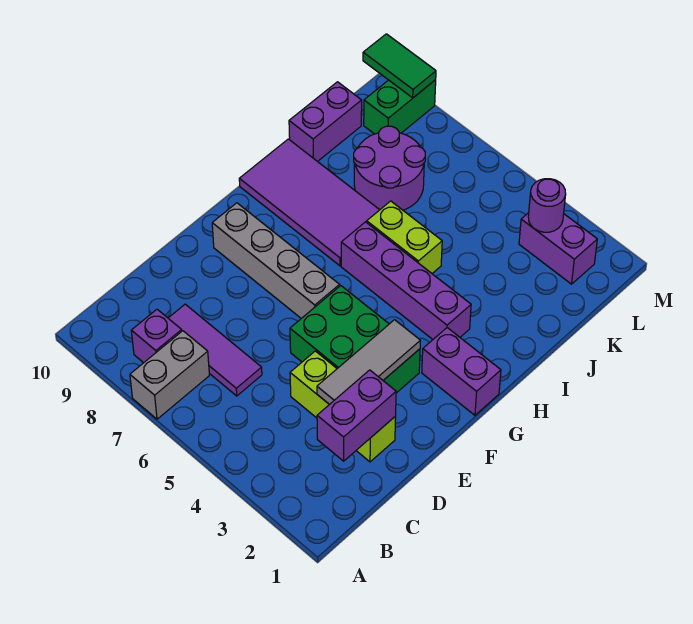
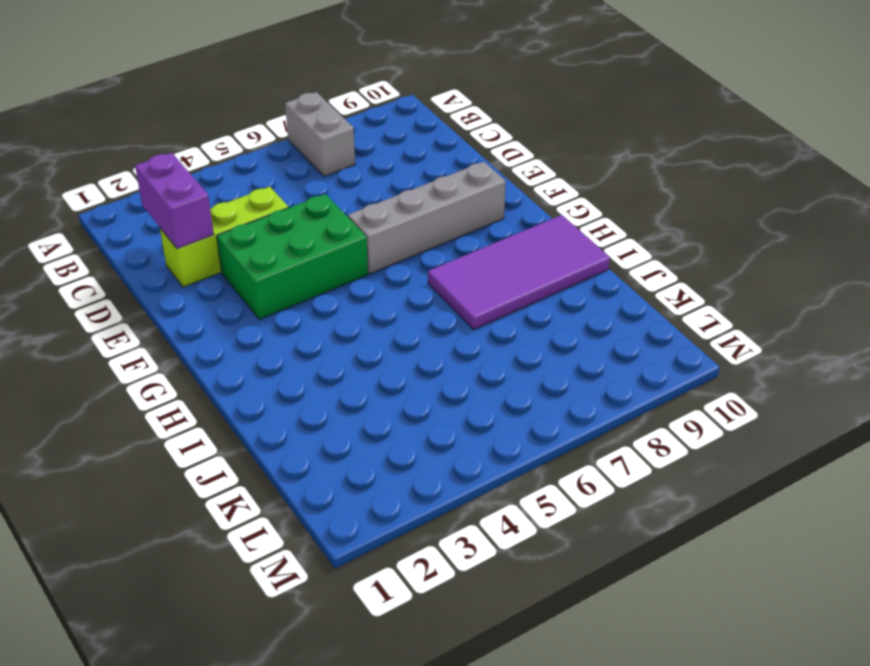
none -> purple 1x1 brick [131,309,182,363]
none -> purple 1x3 tile [168,304,262,396]
none -> purple 1x2 brick [422,328,501,415]

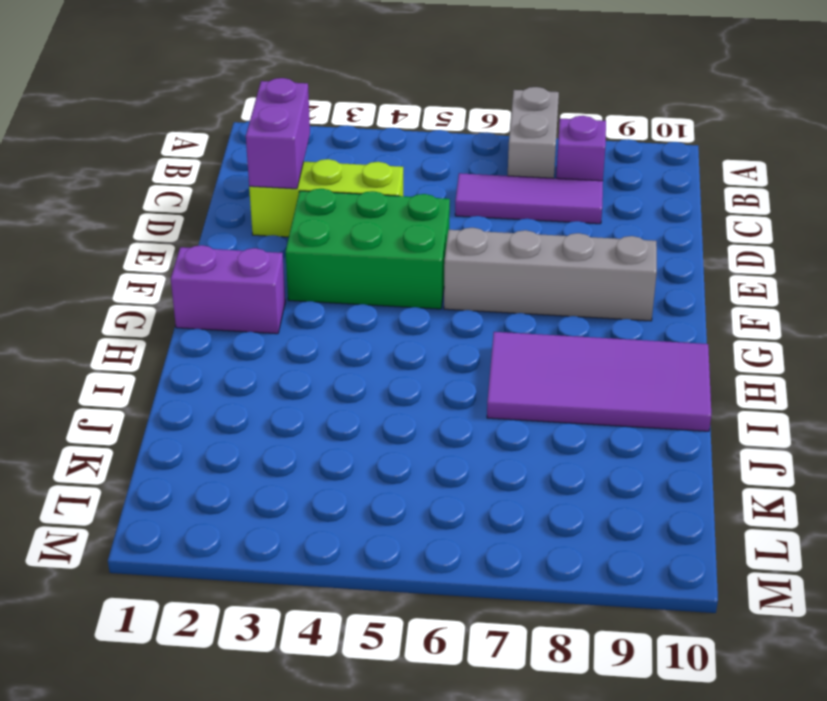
none -> purple 1x4 brick [341,222,471,339]
none -> lime 1x2 brick [367,201,442,273]
none -> purple 2x2 round brick [354,126,425,210]

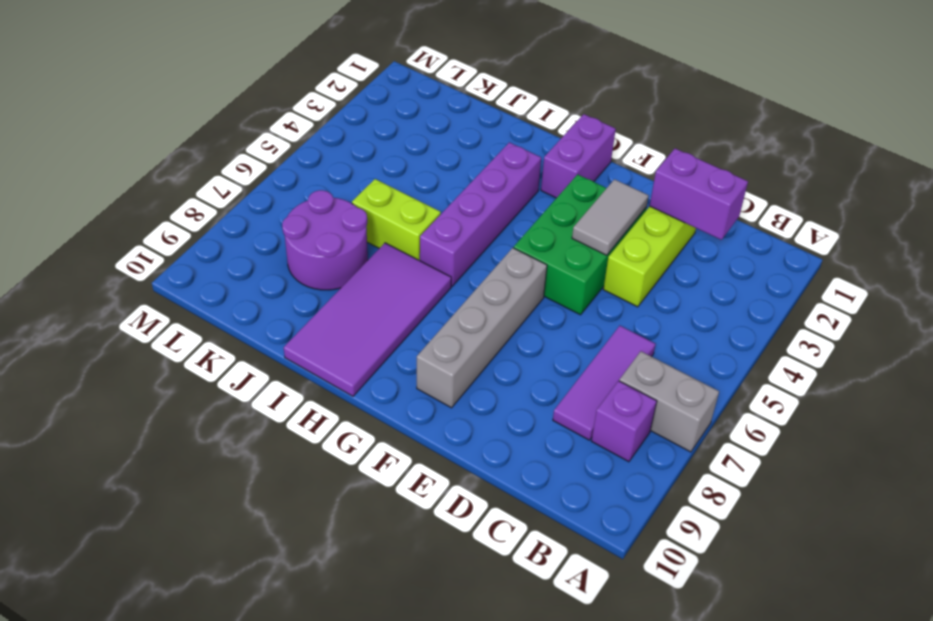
grey 1x2 tile [572,179,649,255] -> grey 1x3 tile [317,320,420,404]
lime 1x2 brick [352,179,441,260] -> lime 1x2 brick turned to [367,201,442,273]
none -> purple 1x2 brick [289,82,362,162]
none -> purple 1x2 brick [519,213,597,284]
none -> green 1x2 brick [364,80,436,134]

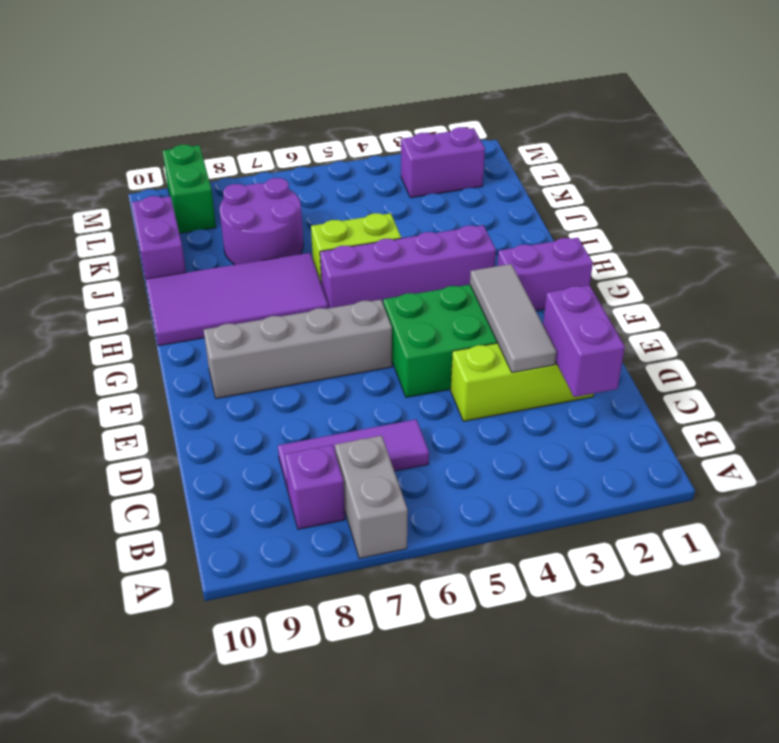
none -> purple 1x1 round brick [528,179,566,232]
none -> green 1x2 tile [363,34,436,98]

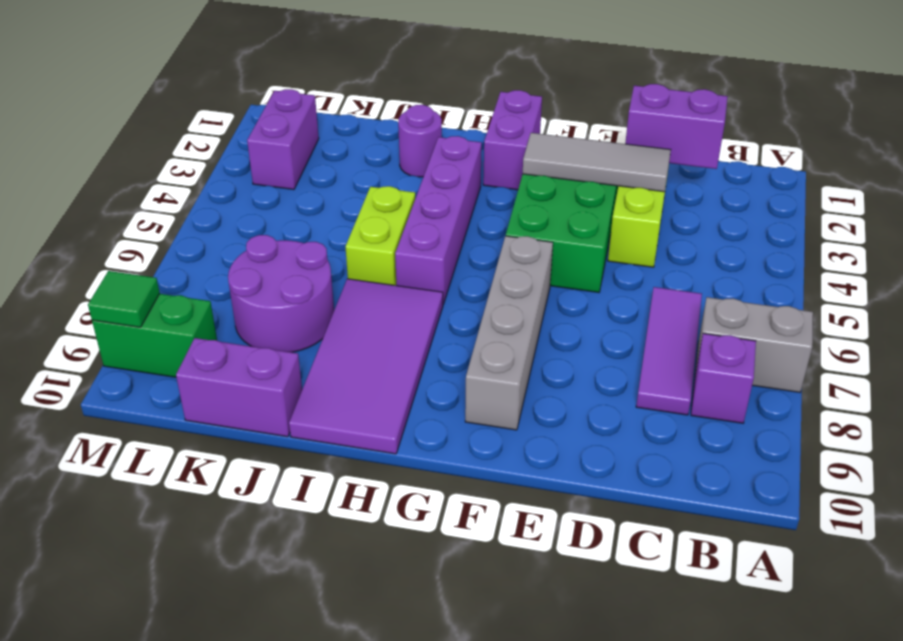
purple 1x1 round brick [398,105,442,177] -> purple 1x1 round brick moved to [528,179,566,232]
green 1x1 tile [88,271,160,327] -> green 1x2 tile [363,34,436,98]

